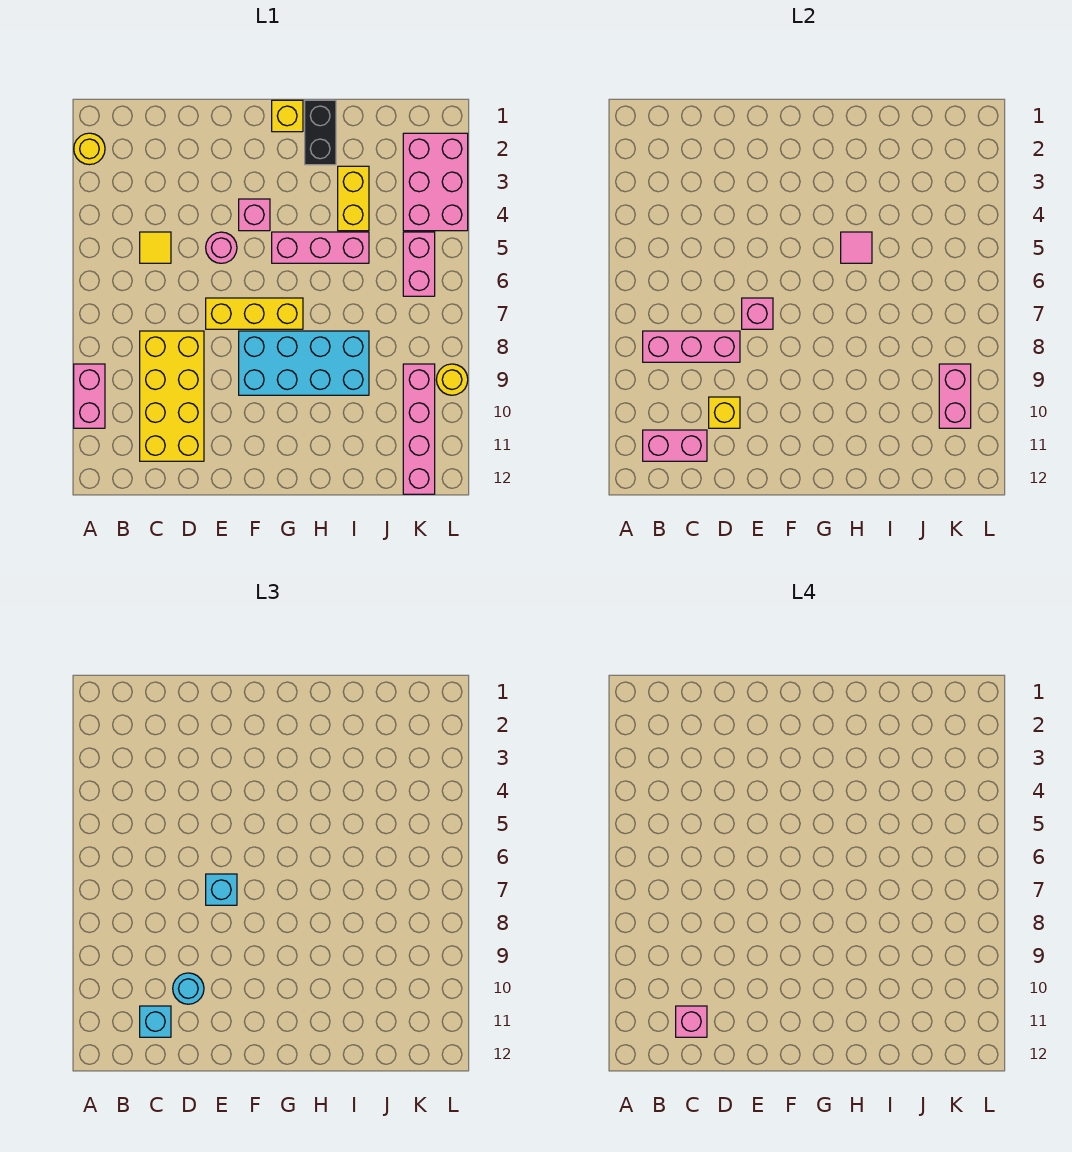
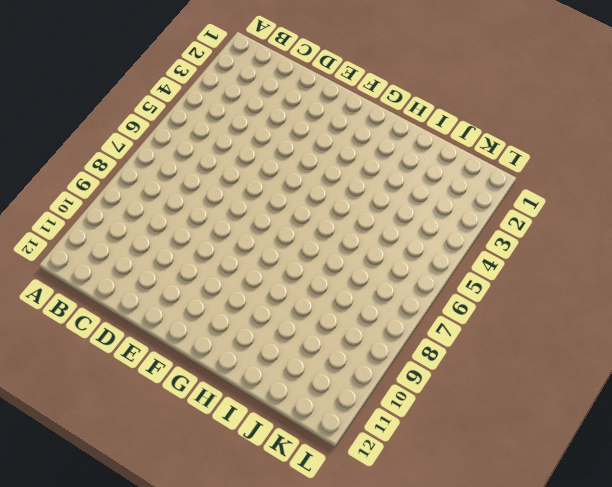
none -> yellow 1x1 round brick [74,133,105,165]
none -> pink 1x2 brick [74,364,105,428]
none -> yellow 1x1 tile [140,232,171,263]

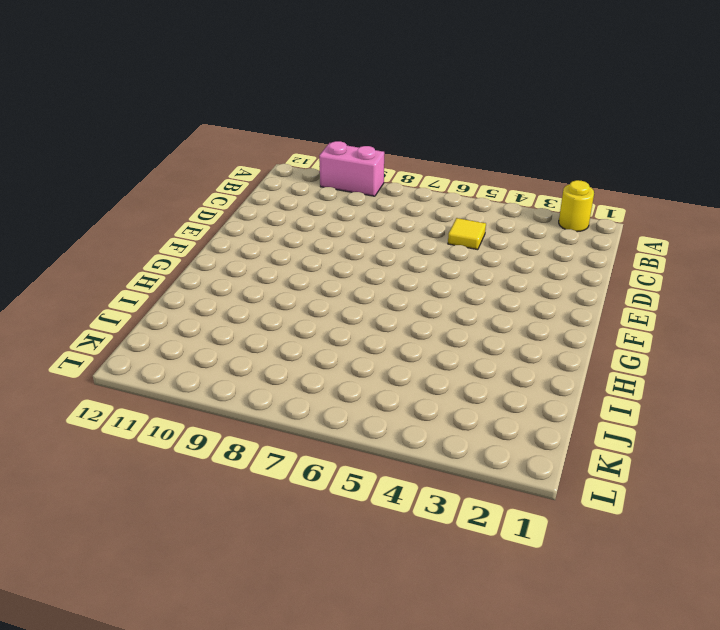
none -> yellow 2x4 brick [140,331,204,461]
none -> pink 1x1 round brick [206,232,237,263]
none -> yellow 1x3 brick [206,298,303,329]

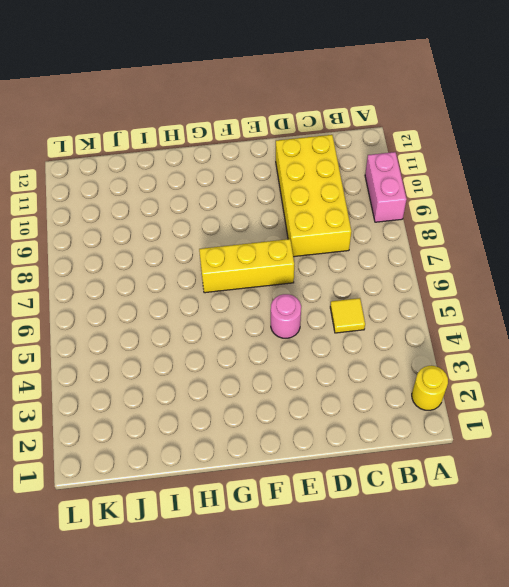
none -> pink 1x1 brick [239,199,270,231]
none -> cyan 2x4 brick [239,331,369,395]
none -> yellow 1x1 brick [272,100,303,132]

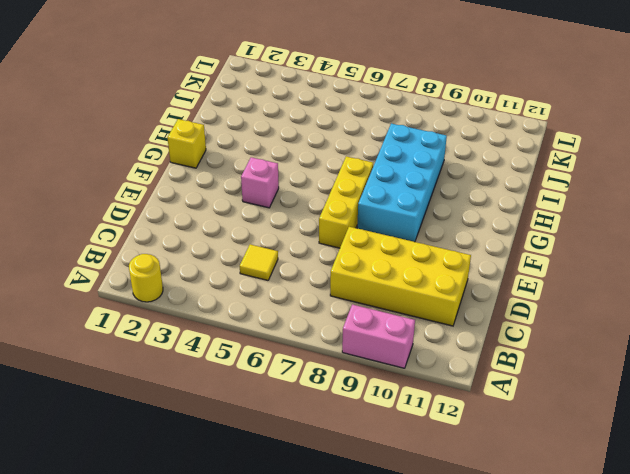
none -> pink 1x1 round brick [206,232,237,263]
none -> pink 1x3 brick [272,232,369,263]
none -> black 1x2 brick [305,100,336,165]

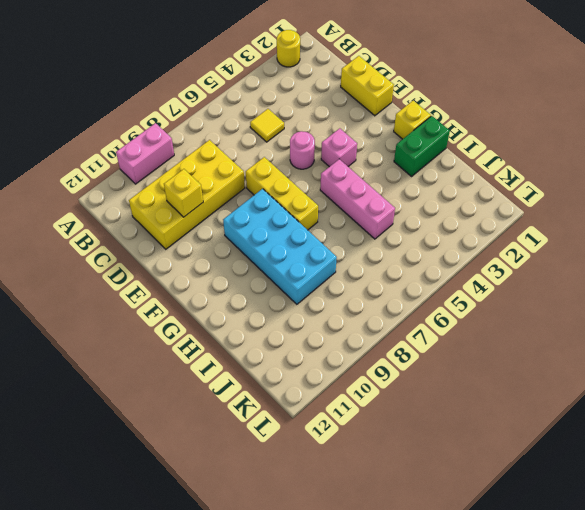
yellow 1x2 brick [341,56,394,116] -> yellow 1x2 brick turned to [338,166,369,231]
green 1x2 brick [394,116,450,176] -> black 1x2 brick [305,100,336,165]
none -> pink 2x3 brick [403,133,468,231]
none -> pink 1x2 brick [403,232,435,296]
none -> pink 1x4 brick [403,364,435,494]

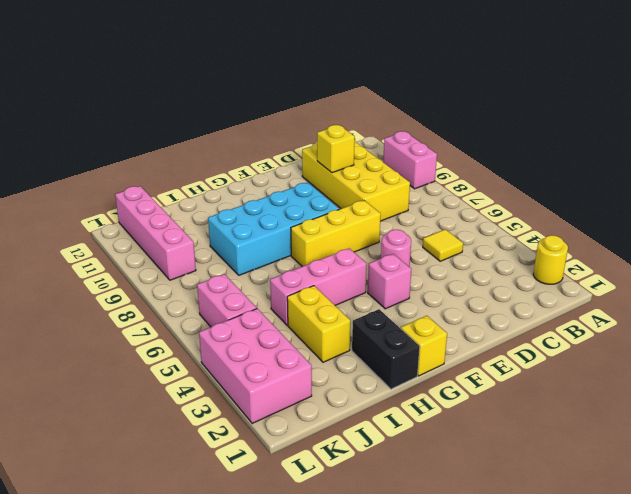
none -> yellow 1x1 round brick [436,364,468,395]
none -> pink 1x3 brick [643,331,740,362]
none -> pink 1x2 brick [643,430,707,461]

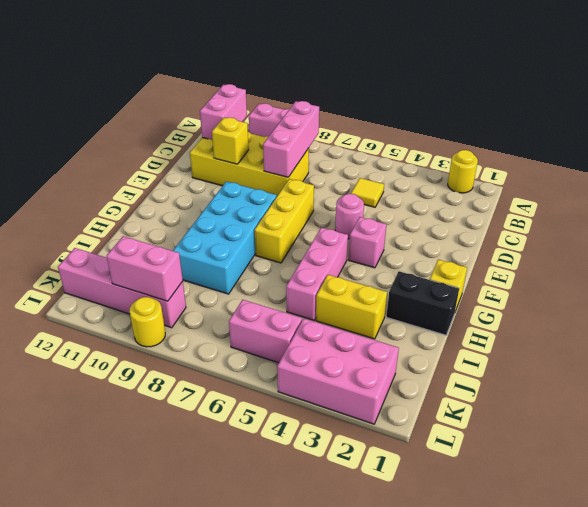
none -> pink 1x1 brick [742,298,773,329]
none -> pink 1x1 tile [841,232,872,263]
none -> cyan 1x1 brick [140,1006,171,1037]

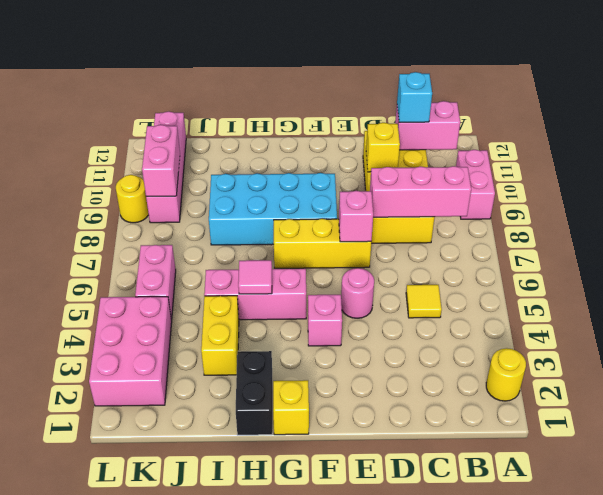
none -> cyan 1x1 round brick [173,973,204,1004]
none -> cyan 1x1 brick [206,874,237,905]
none -> pink 1x1 brick [676,1006,707,1037]

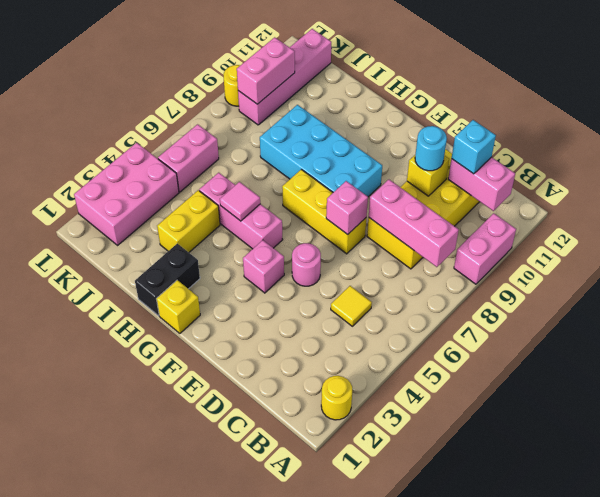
none -> cyan 1x1 brick [206,874,237,905]
none -> pink 1x1 brick [676,1006,707,1037]

